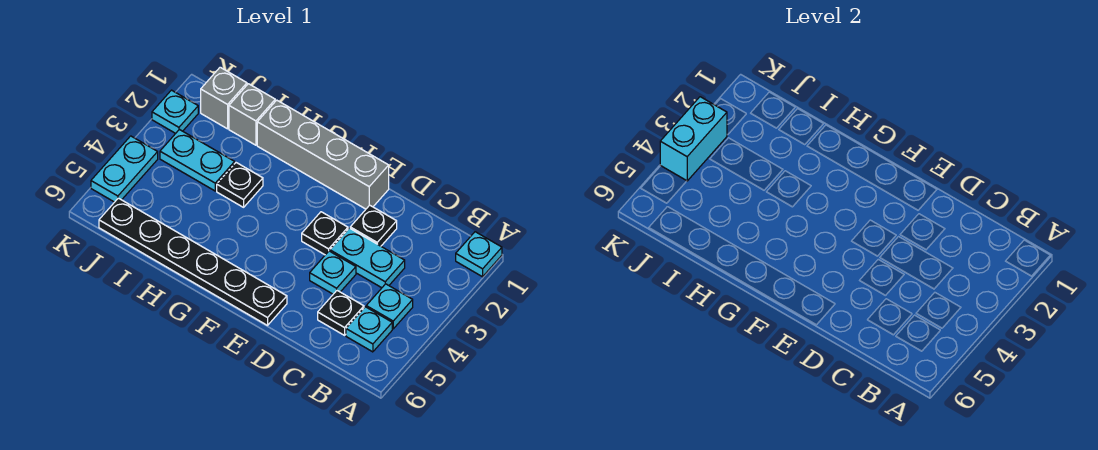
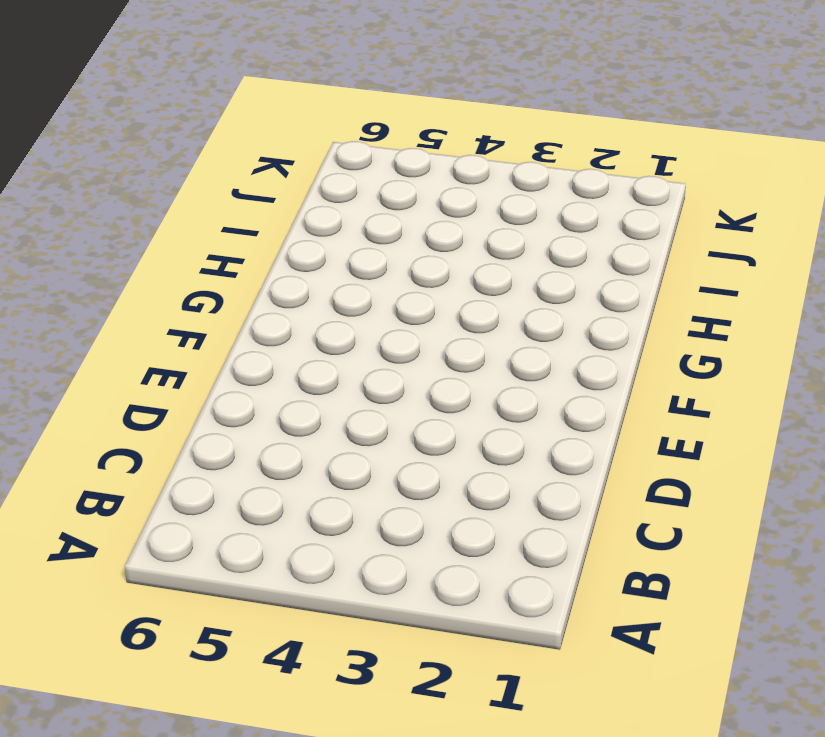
none -> cyan 1x1 plate [456,232,502,277]
none -> cyan 1x1 plate [366,284,413,329]
none -> cyan 1x1 plate [346,307,392,352]

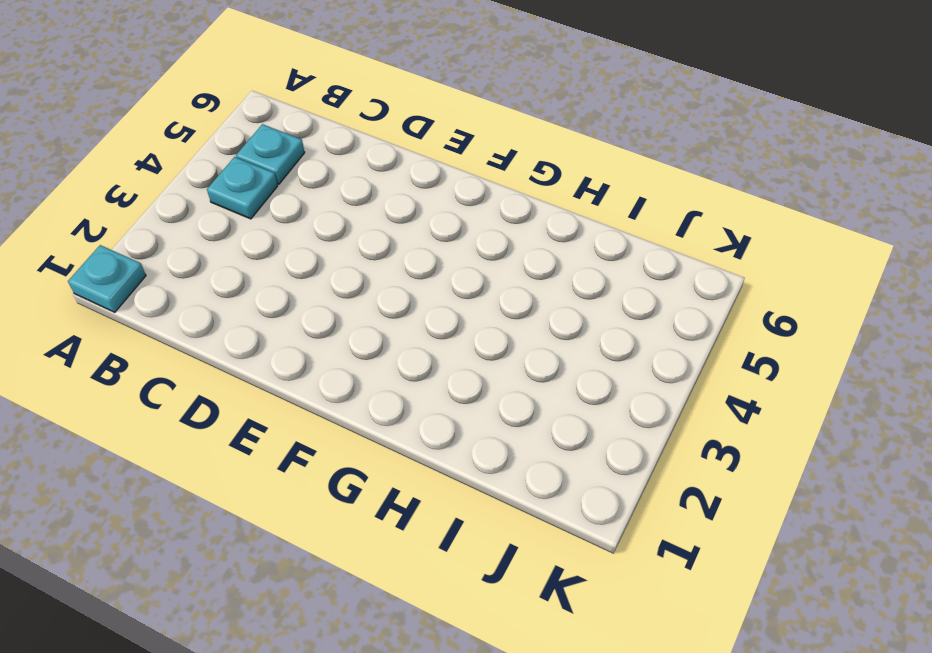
none -> cyan 1x2 plate [330,228,405,288]
none -> black 1x1 plate [318,291,364,335]
none -> black 1x1 plate [350,205,397,246]

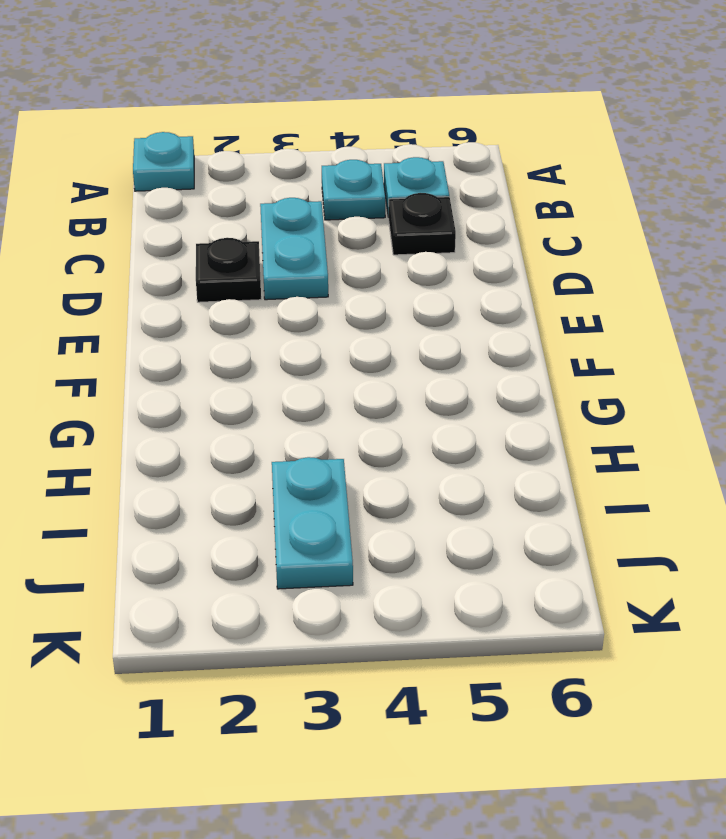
none -> cyan 1x1 plate [310,251,356,294]
none -> grey 1x4 brick [257,100,389,209]
none -> black 1x1 plate [302,212,348,255]

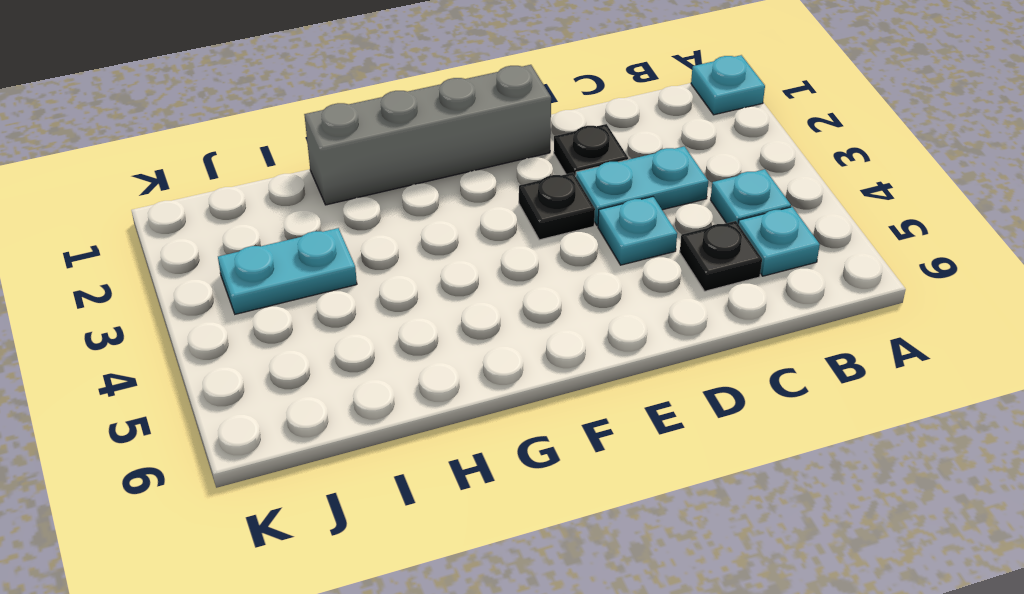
none -> black 1x6 plate [99,198,287,325]
none -> black 1x1 plate [217,163,263,207]
none -> grey 1x1 brick [229,84,275,145]

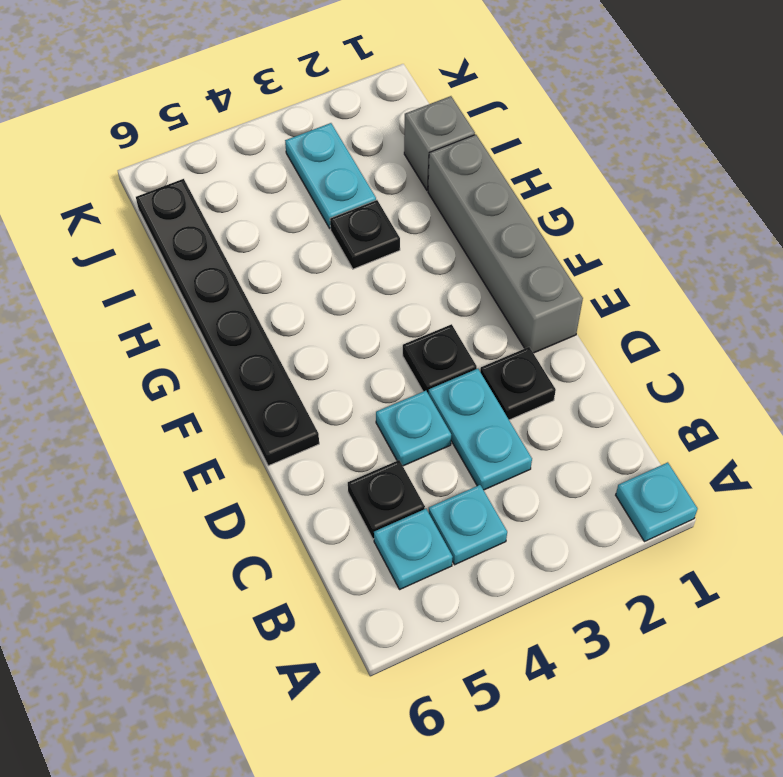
none -> grey 1x1 brick [201,67,247,129]
none -> cyan 1x1 plate [152,90,198,133]
none -> cyan 1x2 plate [91,136,158,202]

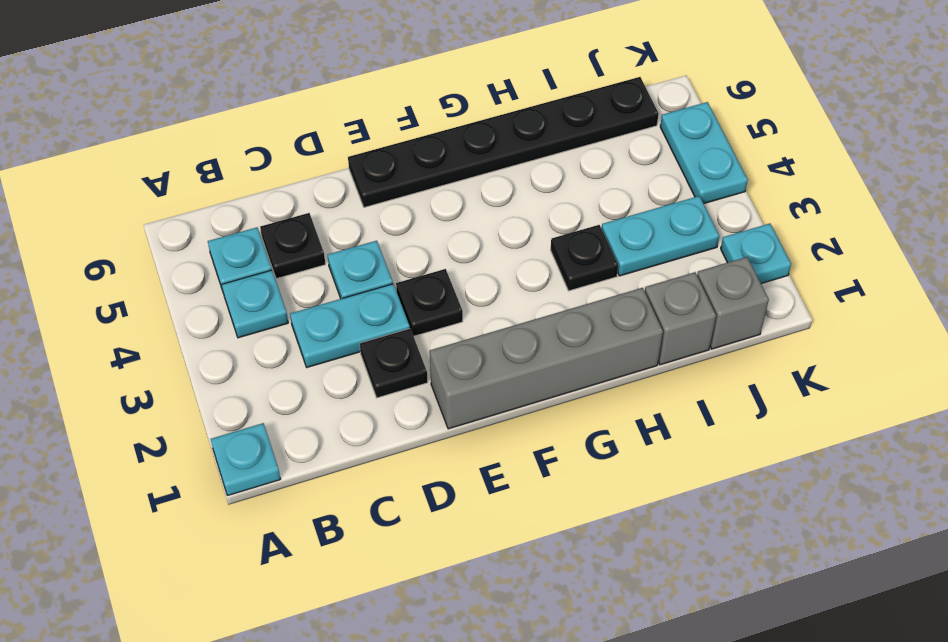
none -> cyan 1x2 brick [660,97,727,181]

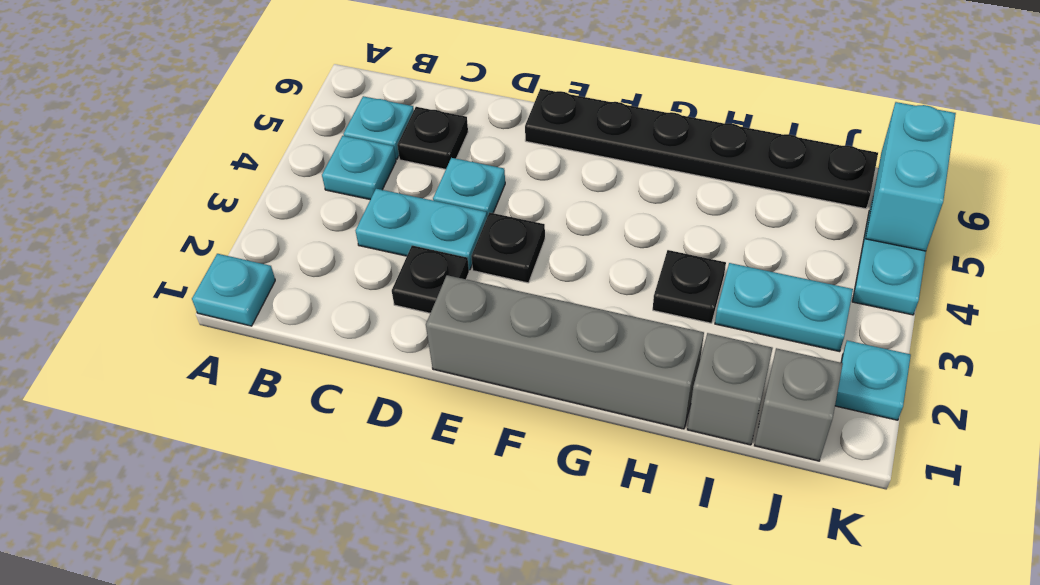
cyan 1x2 brick [866,102,956,251] -> cyan 1x2 brick moved to [660,97,727,181]

